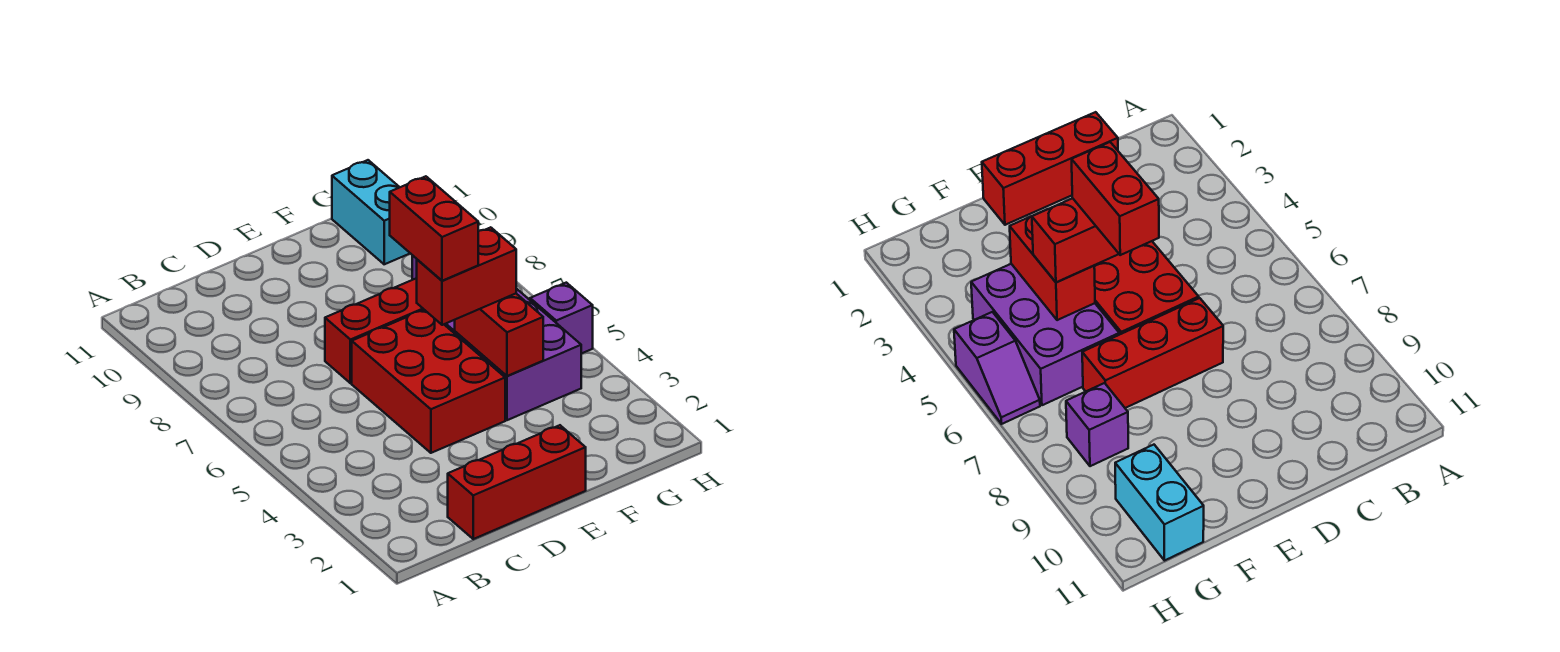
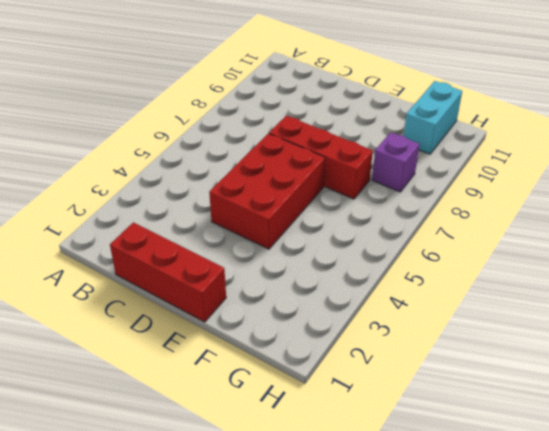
none -> purple 2x3 brick [444,289,581,420]
none -> purple 1x2 slope [529,283,593,354]

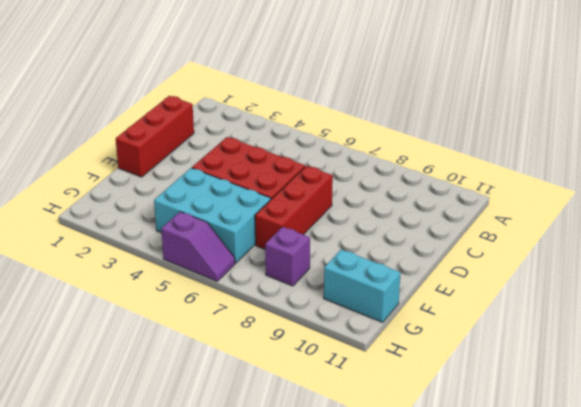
cyan 2x3 brick [154,168,271,263] -> purple 2x3 brick [444,289,581,420]
none -> red 1x2 brick [455,294,543,376]
none -> red 1x2 brick [417,227,516,325]

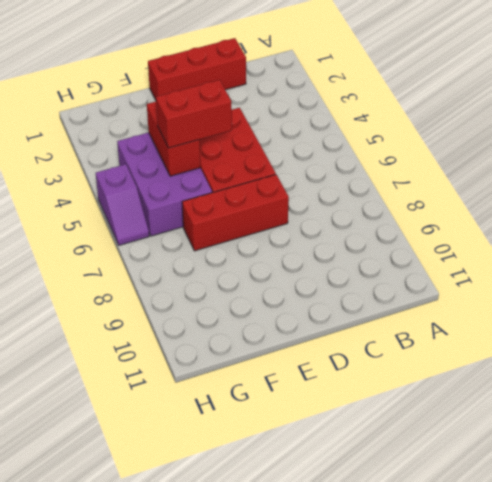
none -> purple 1x1 brick [1066,383,1128,466]
none -> cyan 1x2 brick [332,160,410,264]

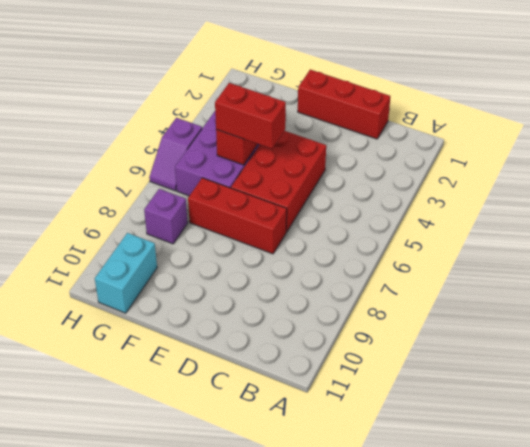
none -> red 1x2 brick [390,176,478,281]

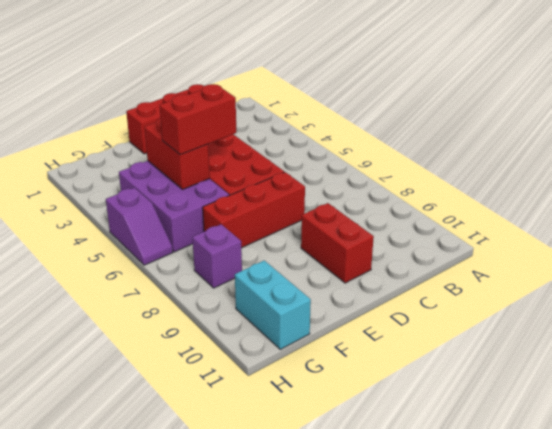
red 1x2 brick [301,203,374,283] -> red 1x2 brick moved to [390,176,478,281]

